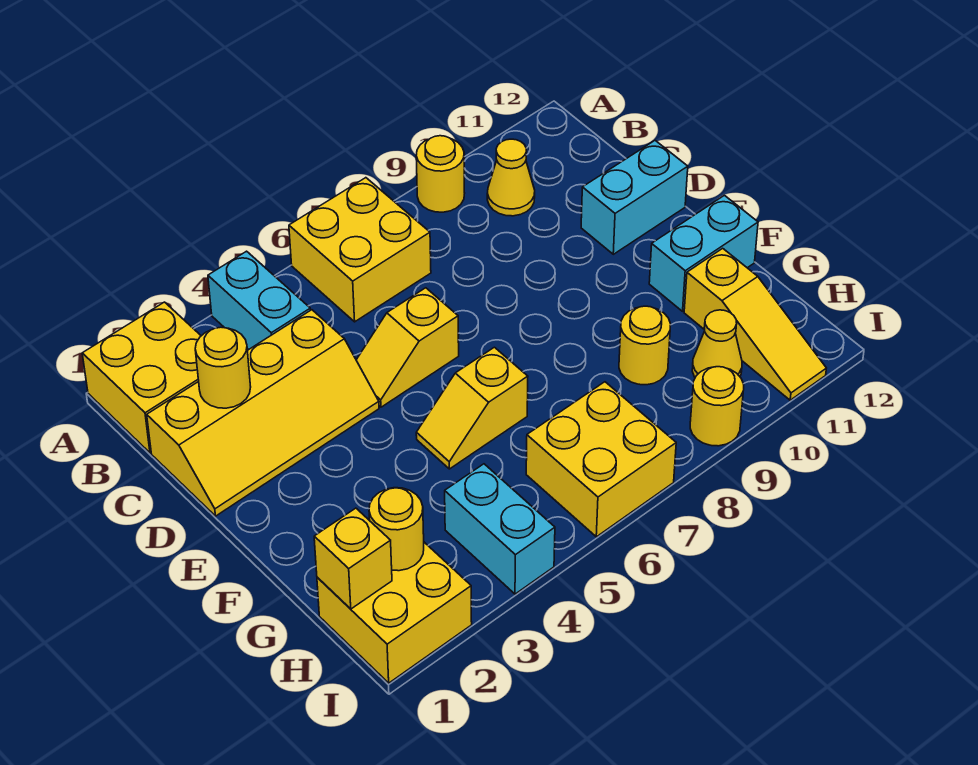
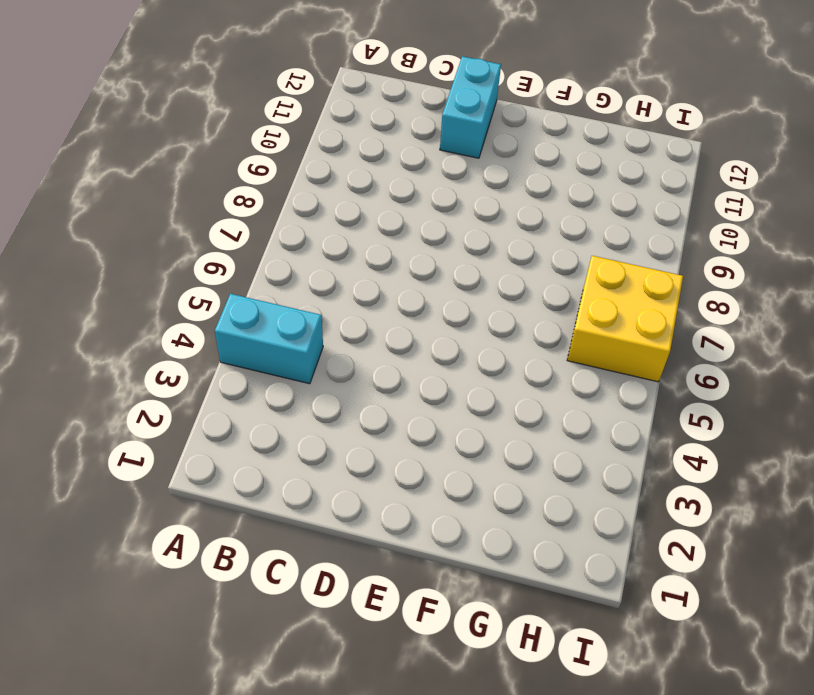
none -> yellow 2x2 brick [82,302,201,453]
none -> yellow 2x2 brick [289,178,431,322]
none -> yellow 1x1 round brick [416,136,465,212]

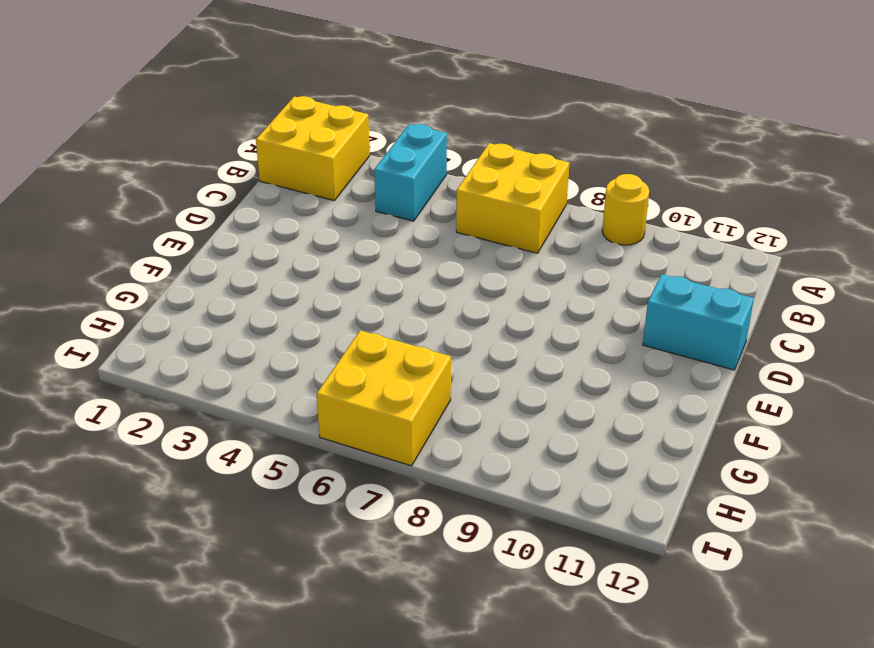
none -> yellow 1x1 cone [487,139,535,216]
none -> yellow 2x4 slope [147,310,379,516]
none -> yellow 1x2 slope [356,288,459,407]

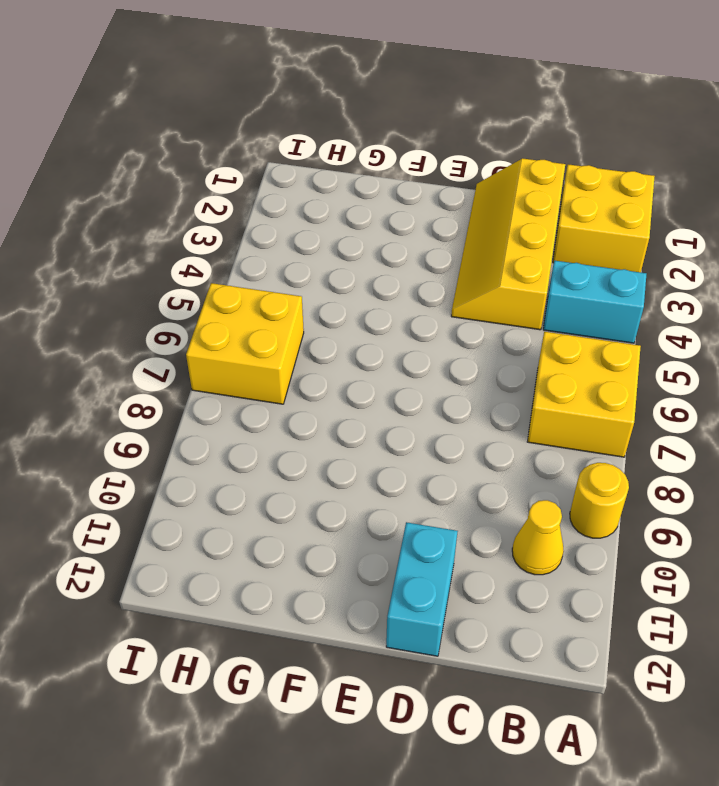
none -> yellow 1x2 slope [356,288,459,407]
none -> yellow 1x2 slope [416,347,528,469]
none -> cyan 1x2 brick [649,195,758,311]

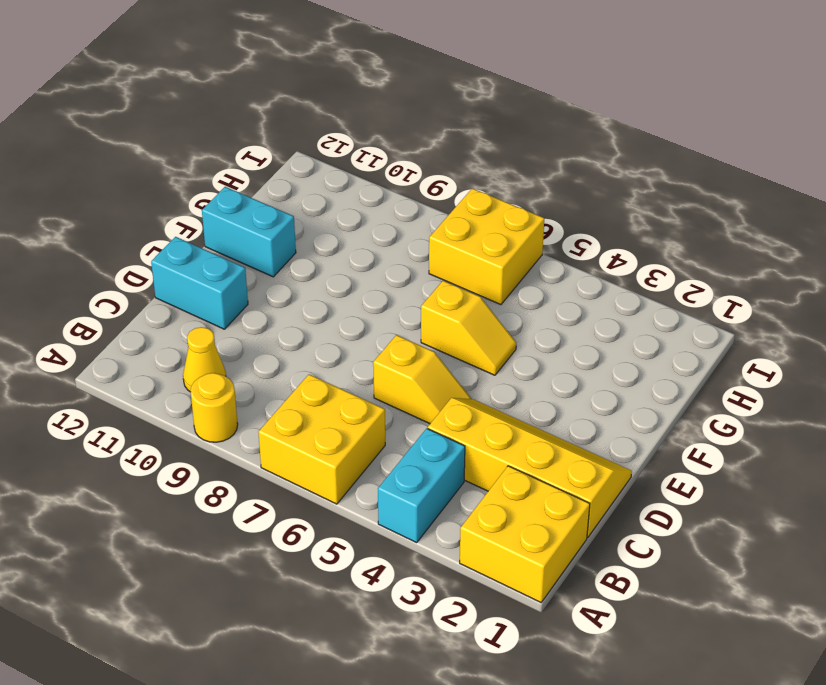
none -> yellow 1x1 round brick [619,306,671,385]
none -> yellow 1x3 slope [684,248,826,400]
none -> yellow 2x2 brick [317,542,472,683]

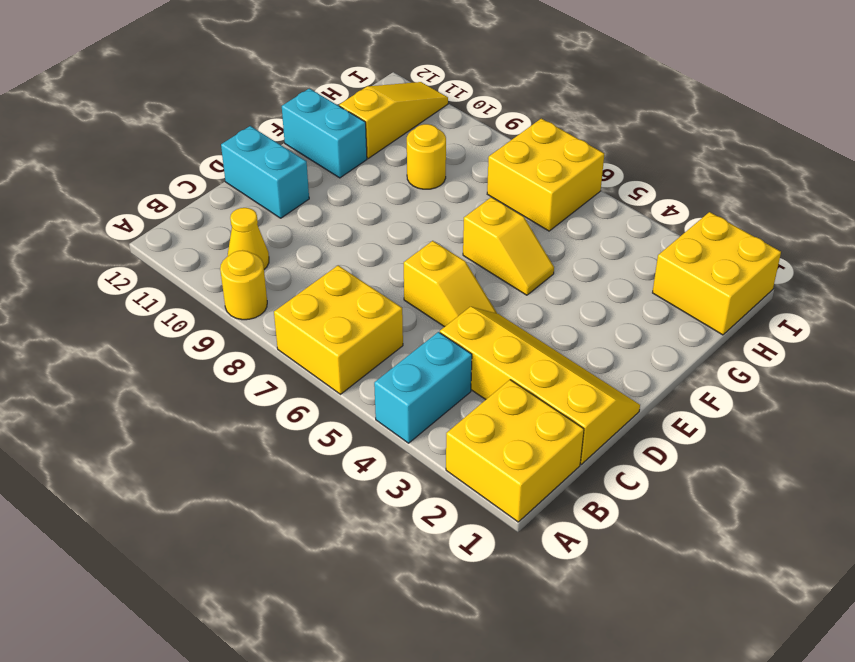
none -> cyan 1x2 brick [445,464,555,594]
none -> yellow 1x1 cone [692,310,742,377]
none -> yellow 1x1 round brick [690,367,744,446]

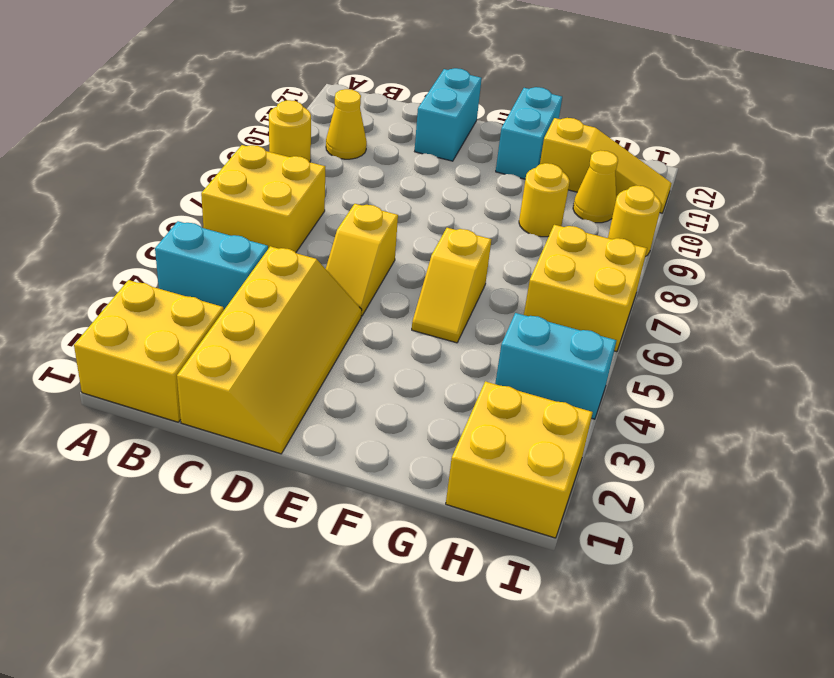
none -> yellow 1x1 round brick [195,327,251,408]
none -> yellow 1x1 brick [314,508,392,609]
none -> yellow 1x1 round brick [369,488,424,571]

